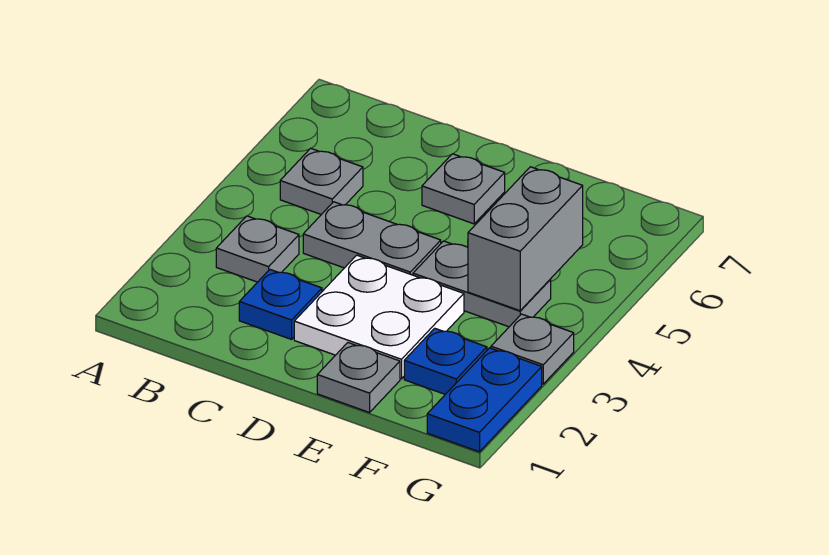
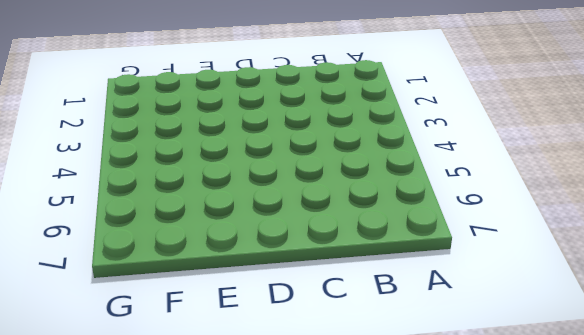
none -> grey 1x1 plate [216,216,299,282]
none -> grey 1x1 plate [280,148,363,215]
none -> blue 1x1 plate [239,270,322,339]

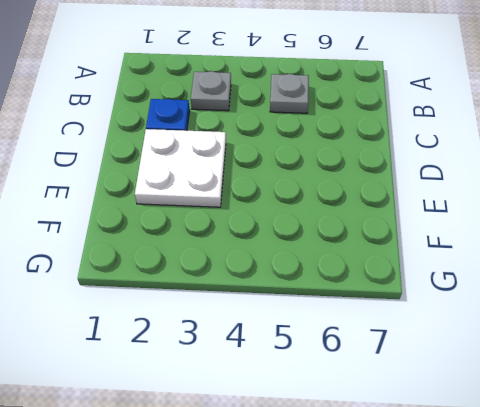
none -> grey 1x2 plate [303,202,441,275]
none -> grey 1x1 plate [422,154,505,224]
none -> grey 1x1 plate [317,343,400,412]

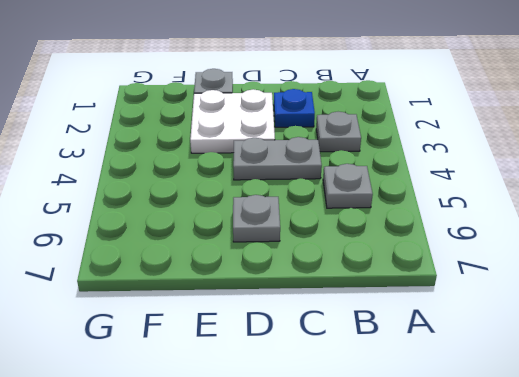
none -> grey 1x2 plate [413,241,551,327]
none -> blue 1x1 plate [404,328,487,394]
none -> blue 1x2 plate [427,348,542,452]

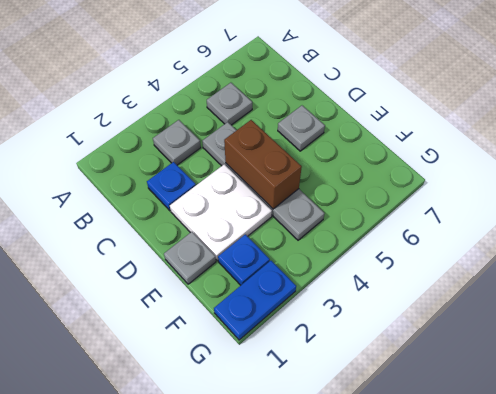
brown 1x2 brick [224,120,302,209] -> none
none -> grey 1x1 plate [491,314,574,384]
none -> grey 1x2 brick [468,167,583,311]

